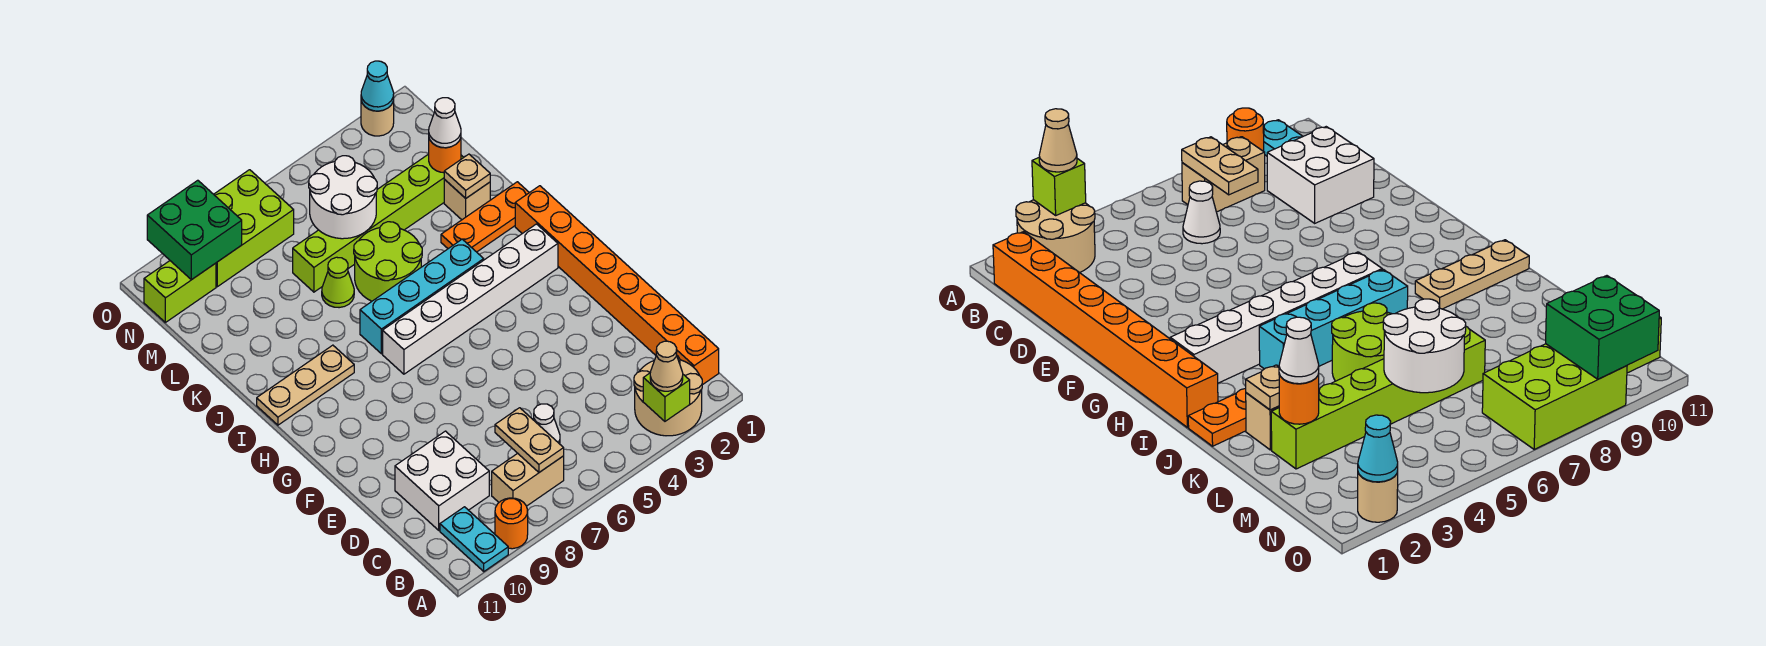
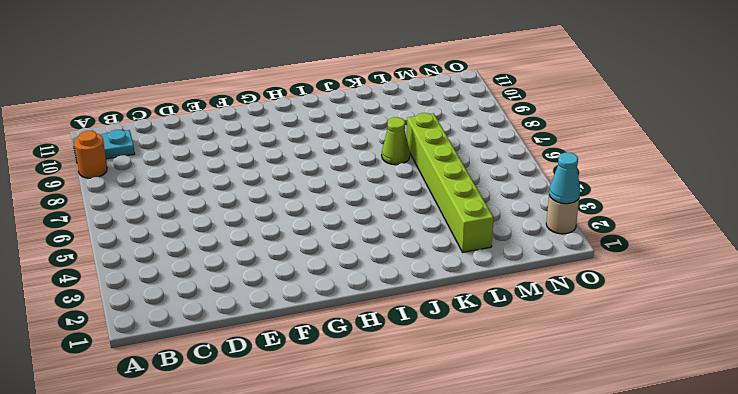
none -> tan 2x2 round brick [634,356,702,436]
none -> orange 1x8 brick [515,186,719,385]
none -> tan 1x2 brick [492,453,564,506]

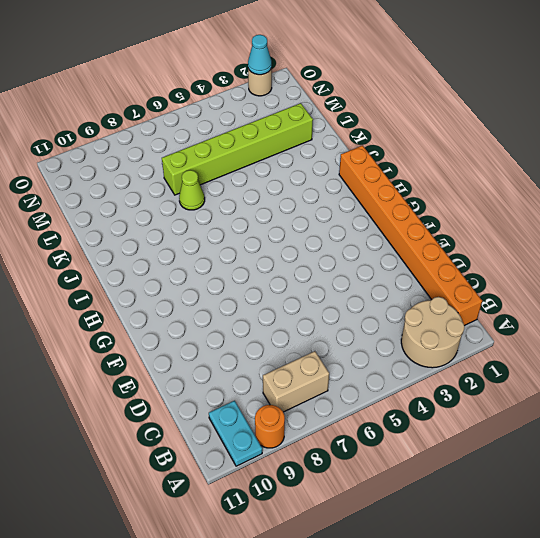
none -> white 1x1 cone [533,404,560,444]
none -> white 2x2 brick [395,431,489,530]
none -> white 1x6 brick [383,224,558,374]

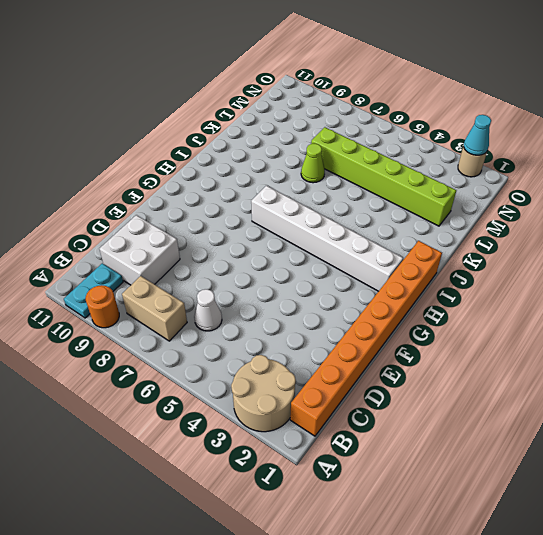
none -> cyan 1x4 brick [360,239,484,354]
none -> tan 1x3 plate [257,345,354,425]
none -> orange 1x3 plate [441,182,529,252]

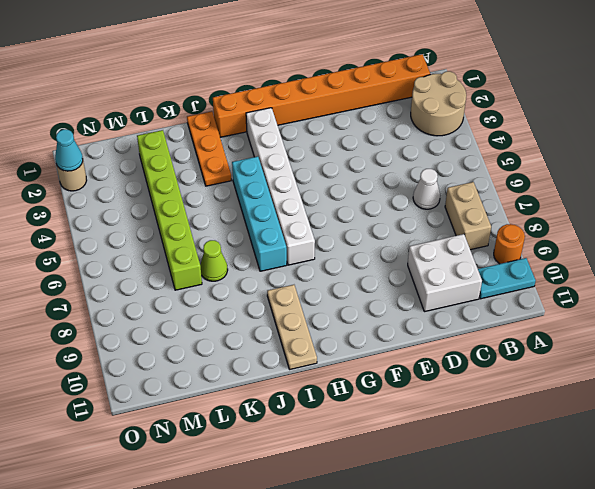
none -> lime 2x2 round brick [354,222,422,301]
none -> tan 1x1 brick [444,179,490,220]
none -> lime 2x3 brick [214,170,294,287]

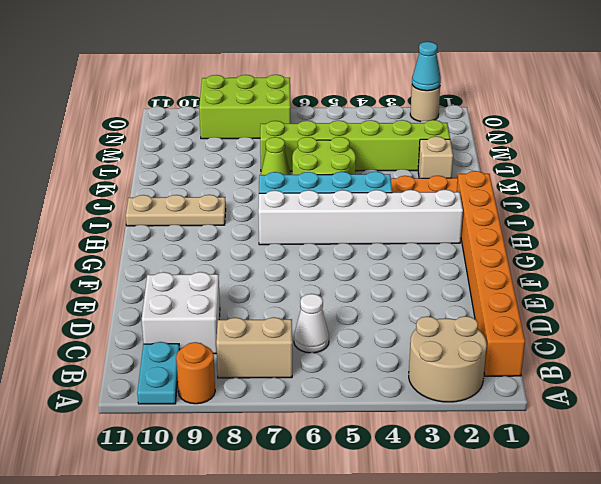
none -> lime 1x2 brick [144,261,216,322]
none -> lime 1x1 brick [643,373,690,421]
none -> tan 1x2 plate [495,408,564,472]

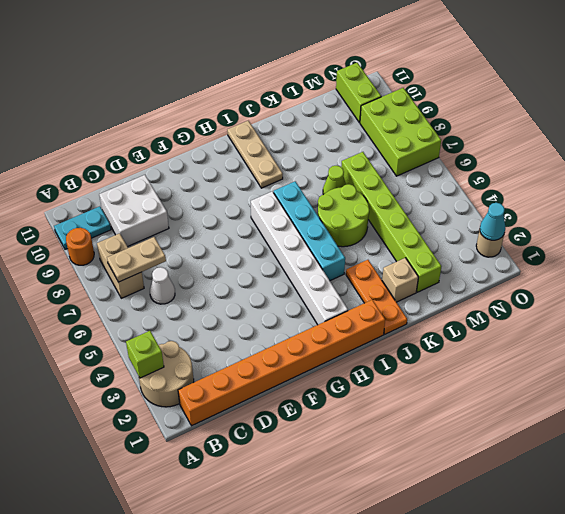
none -> tan 1x1 plate [444,154,490,198]
none -> orange 1x1 round brick [429,138,461,173]
none -> white 2x2 round brick [309,156,377,239]

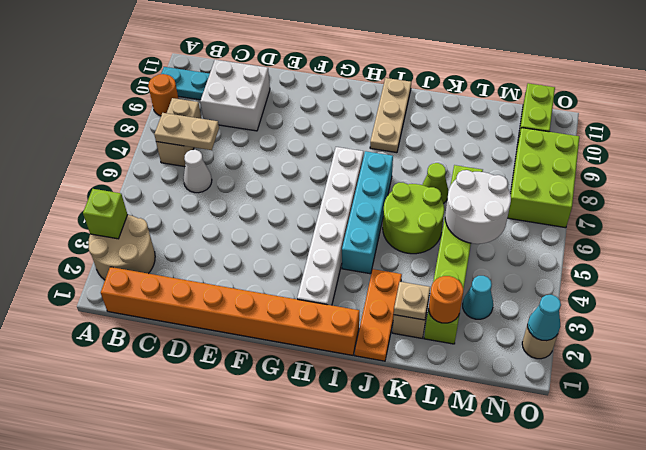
cyan 1x1 cone [463,276,493,319] -> none
none -> green 2x2 brick [147,180,242,280]
none -> tan 1x1 cone [650,341,683,391]
none -> white 1x1 cone [429,98,461,148]

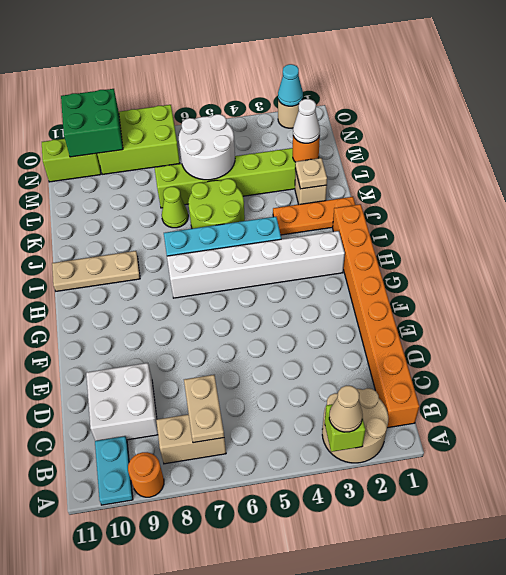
none -> white 1x1 cone [533,404,560,444]

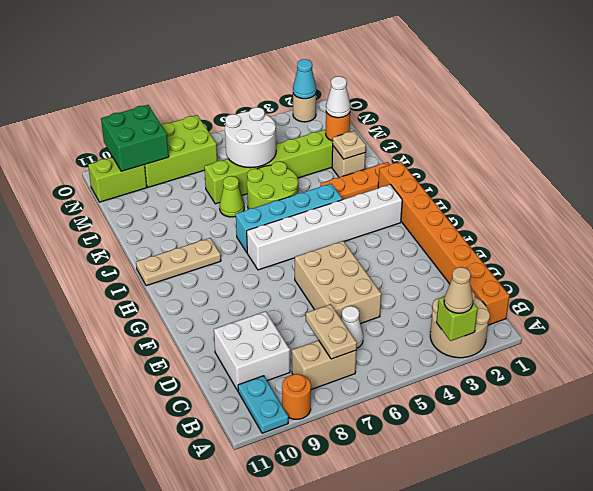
tan 2x3 brick [295,241,381,324] -> none

